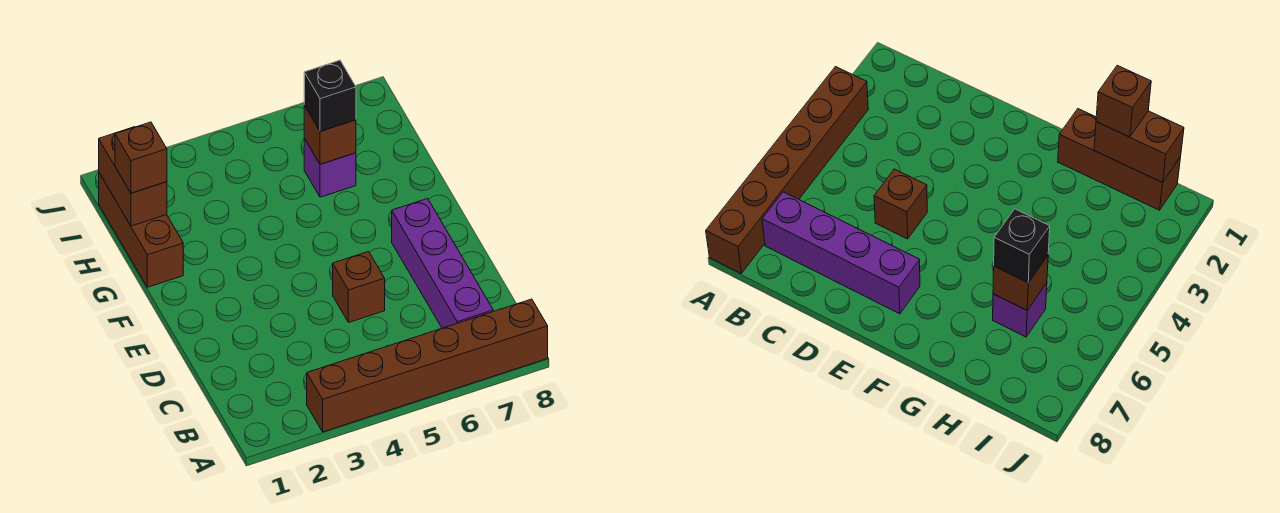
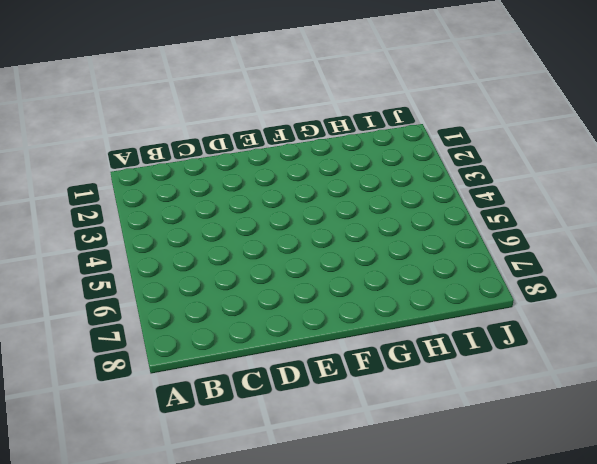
none -> brown 1x6 brick [307,299,548,432]
none -> purple 1x4 brick [392,199,493,328]

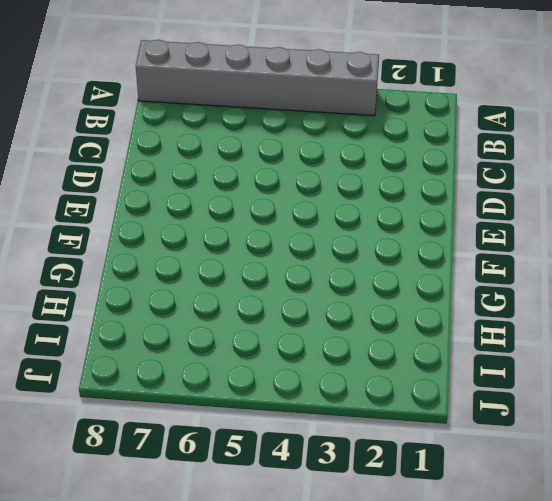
grey 1x6 brick [136,40,379,116] -> brown 1x6 brick [307,299,548,432]
none -> purple 1x4 brick [392,199,493,328]
none -> brown 1x1 brick [333,252,385,322]

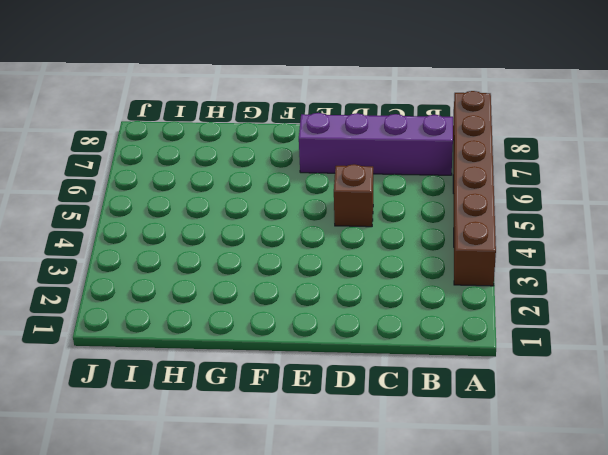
none -> brown 1x3 brick [99,173,183,287]
none -> purple 1x1 brick [304,138,356,197]

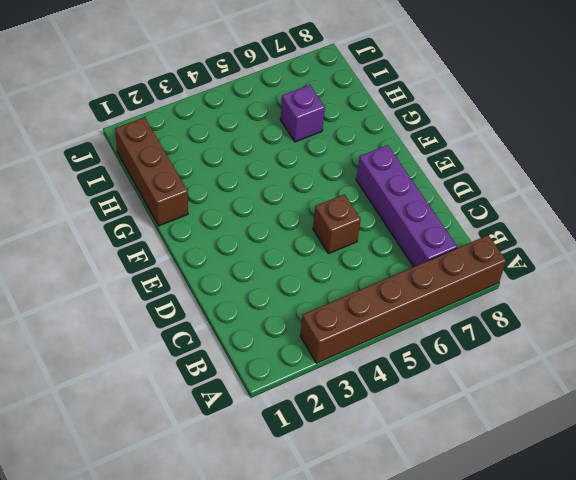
none -> brown 1x2 brick [99,127,167,226]
none -> brown 1x1 brick [304,106,356,164]

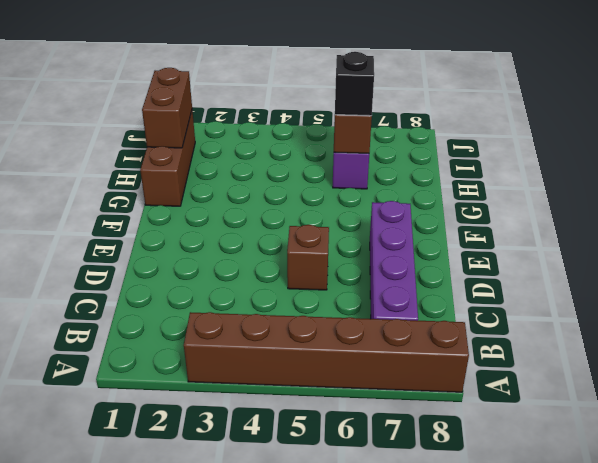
none -> brown 1x1 brick [115,122,167,193]

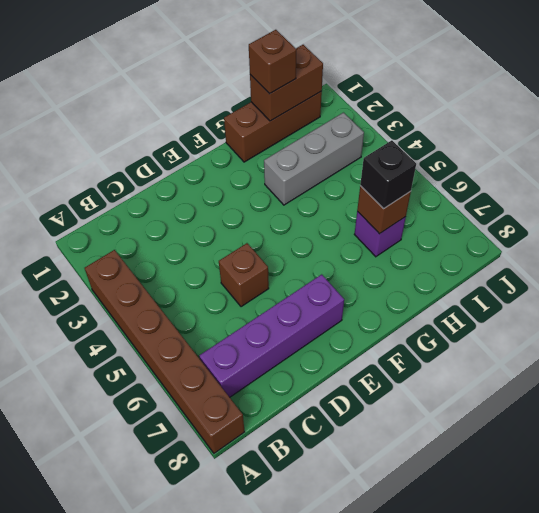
grey 1x3 brick [264,113,364,205] -> none

